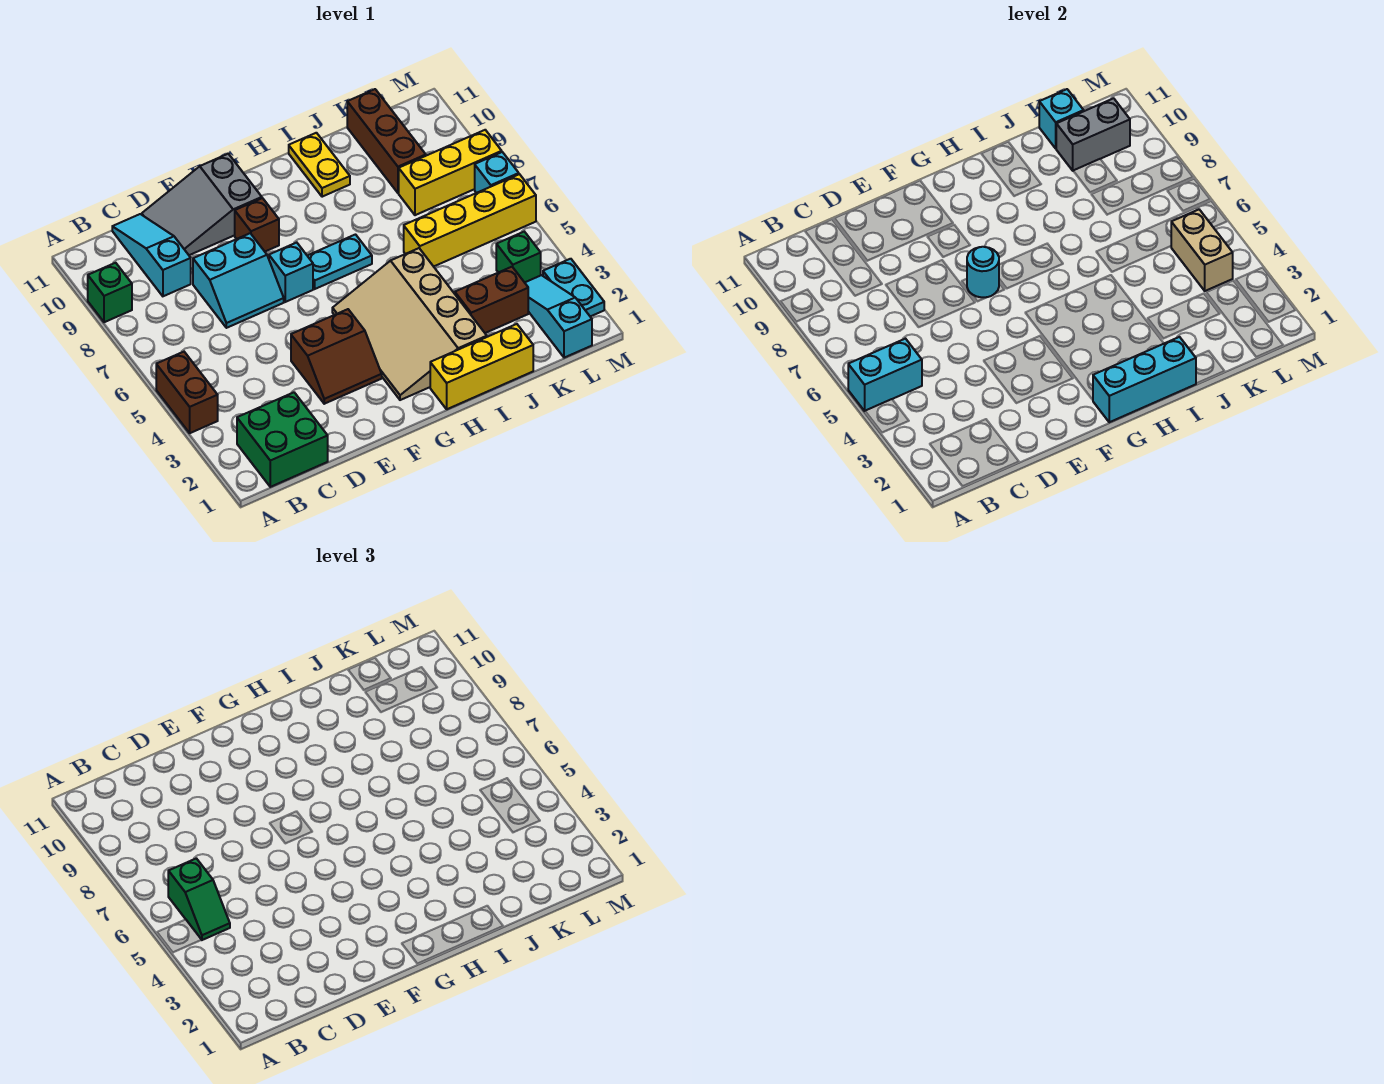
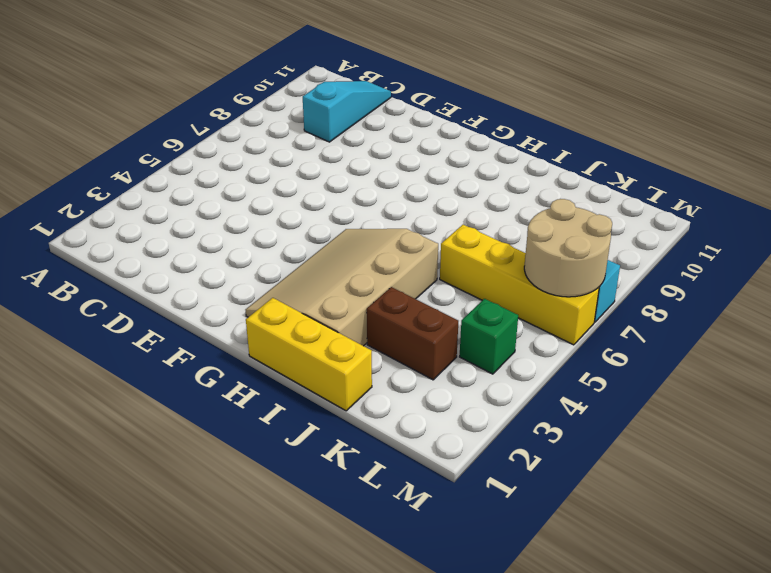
tan 2x2 round brick [524,199,612,297] -> none
none -> brown 1x2 brick [156,352,218,433]
none -> green 1x1 brick [88,263,132,322]
none -> green 2x2 brick [237,392,328,487]

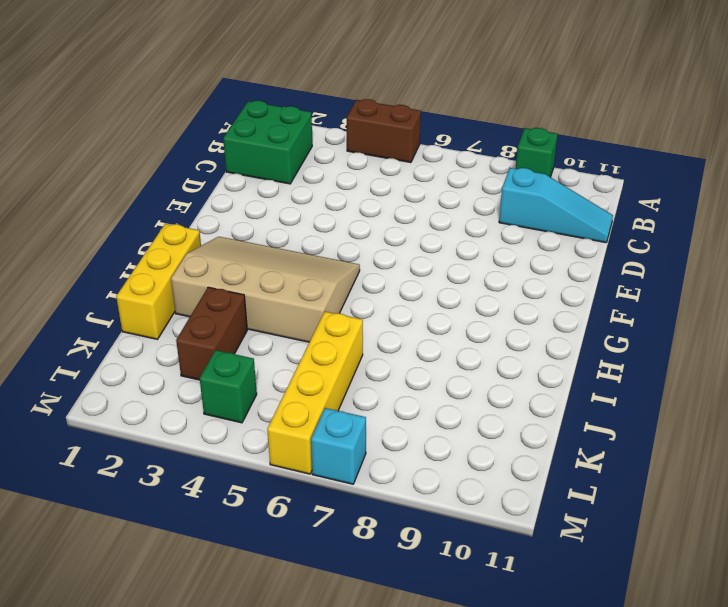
none -> cyan 2x2 slope [193,233,284,328]
none -> grey 2x3 slope [142,154,262,255]
none -> brown 2x2 slope [291,309,382,404]

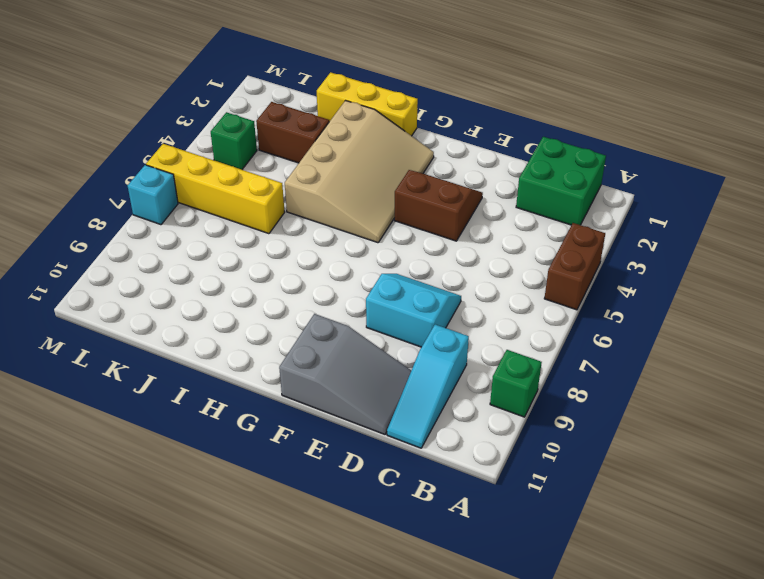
none -> cyan 1x1 brick [269,243,313,302]
none -> brown 1x1 brick [235,198,279,251]
none -> cyan 1x2 plate [307,235,372,289]

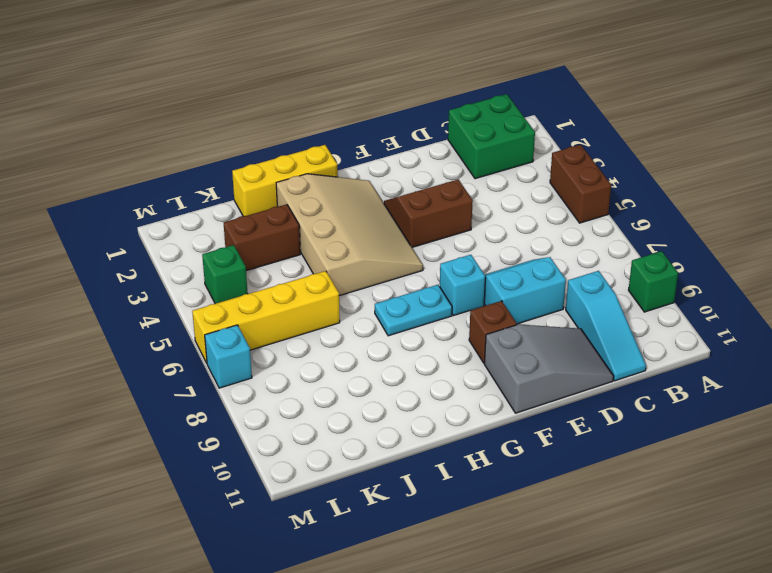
none -> yellow 1x2 plate [289,133,350,197]
none -> yellow 1x3 brick [399,130,502,215]
none -> brown 1x3 brick [347,89,426,193]

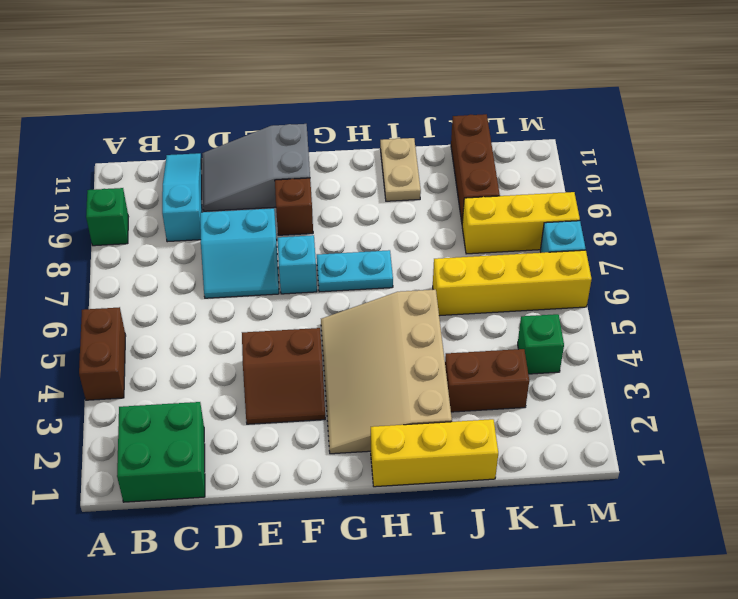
tan 1x2 plate [380,138,421,201] -> yellow 1x2 plate [289,133,350,197]
none -> cyan 1x3 slope [525,275,592,358]
none -> cyan 1x2 plate [543,259,604,317]
none -> cyan 1x2 brick [848,339,922,411]

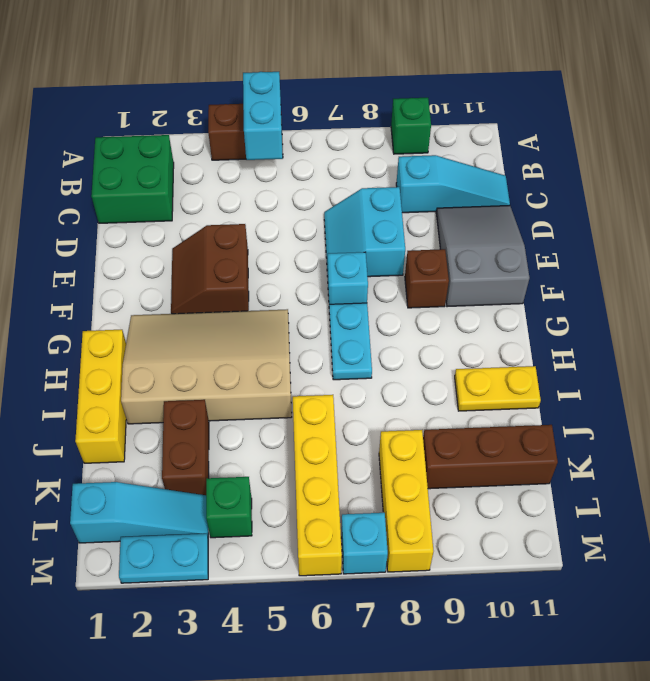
none -> cyan 1x1 round brick [967,247,999,297]
none -> cyan 1x3 brick [1093,337,1196,422]
none -> grey 1x2 brick [1056,98,1130,171]

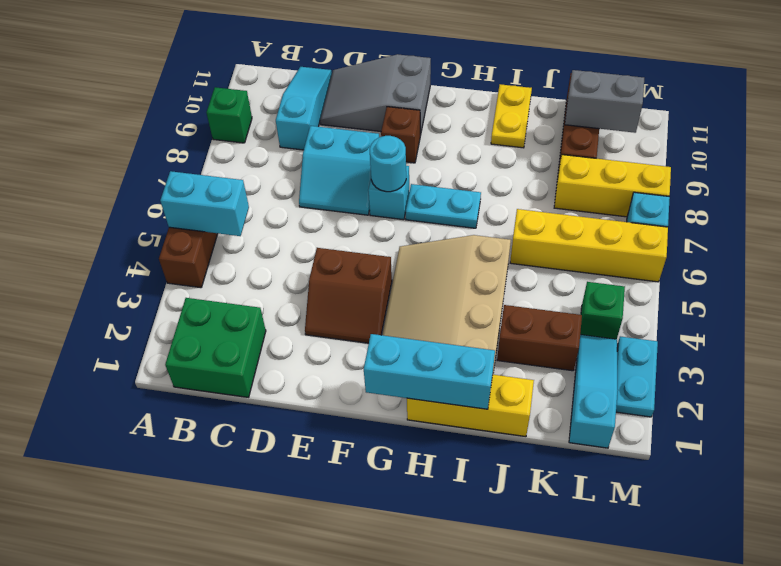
none -> cyan 1x1 brick [1039,89,1084,148]
none -> tan 1x2 brick [1171,210,1233,291]
none -> green 1x2 slope [168,858,230,940]

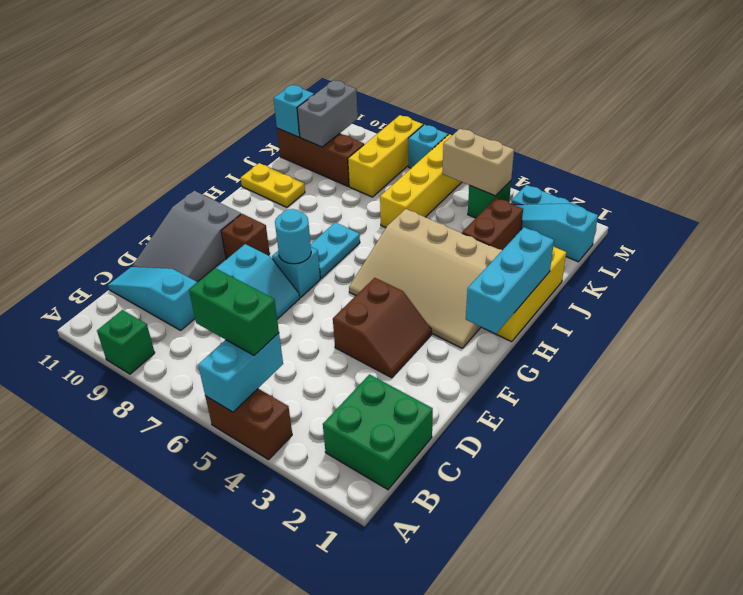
green 1x2 brick [189,268,279,355] -> green 1x2 slope [168,858,230,940]

